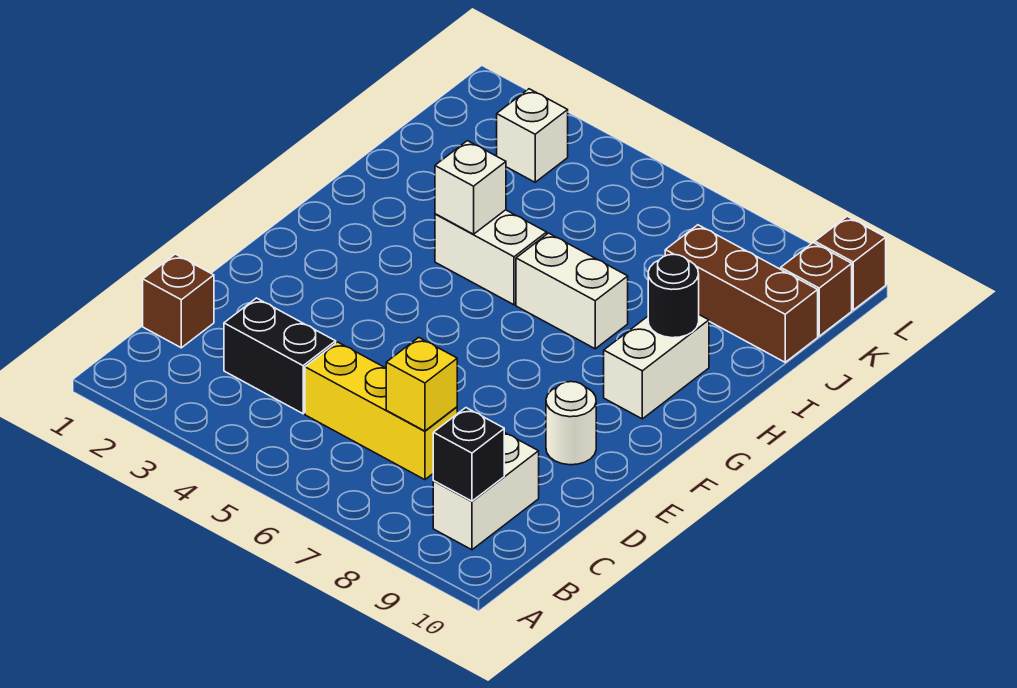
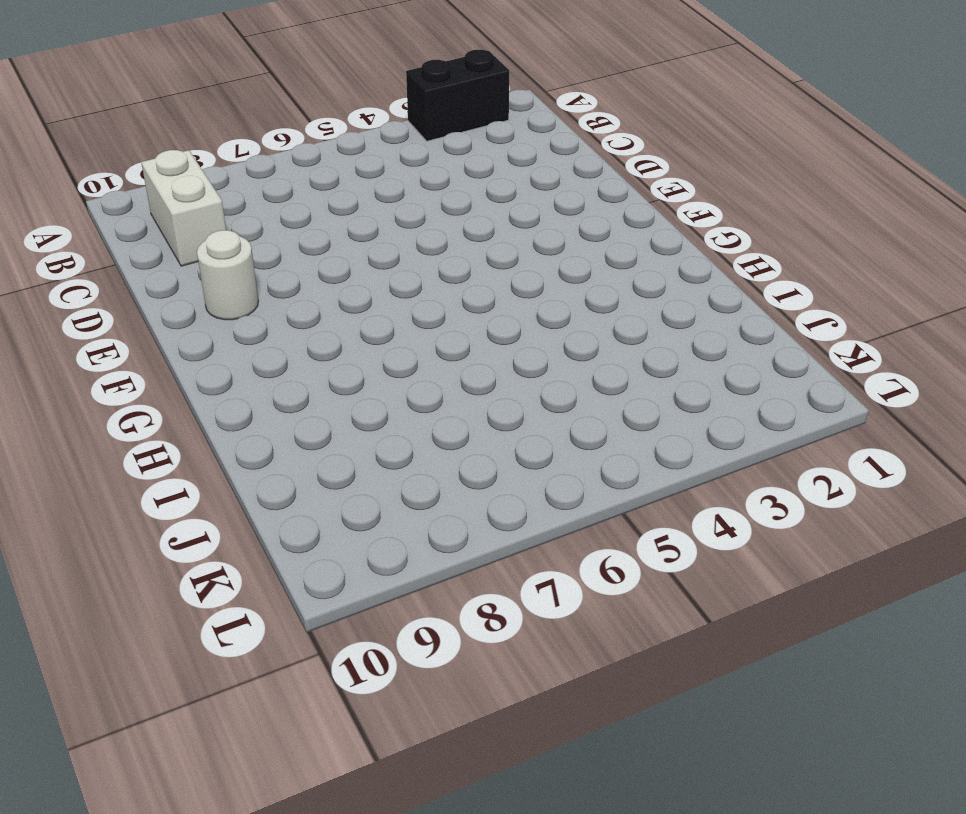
black 1x2 brick [406,50,509,141] -> black 1x2 brick moved to [224,298,336,414]
none -> brown 1x1 brick [143,254,214,348]
none -> yellow 1x3 brick [305,342,457,480]
none -> white 1x2 brick [604,315,709,419]

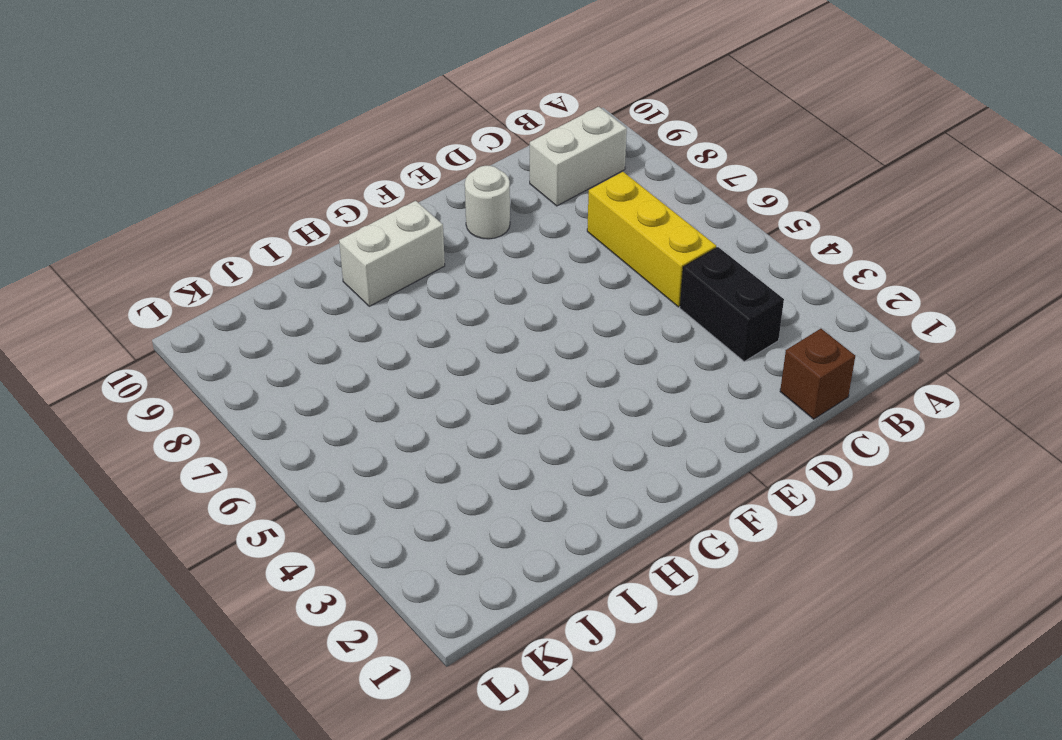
none -> white 1x2 brick [435,210,547,305]
none -> white 1x2 brick [516,233,628,349]
none -> brown 1x3 brick [665,225,818,362]

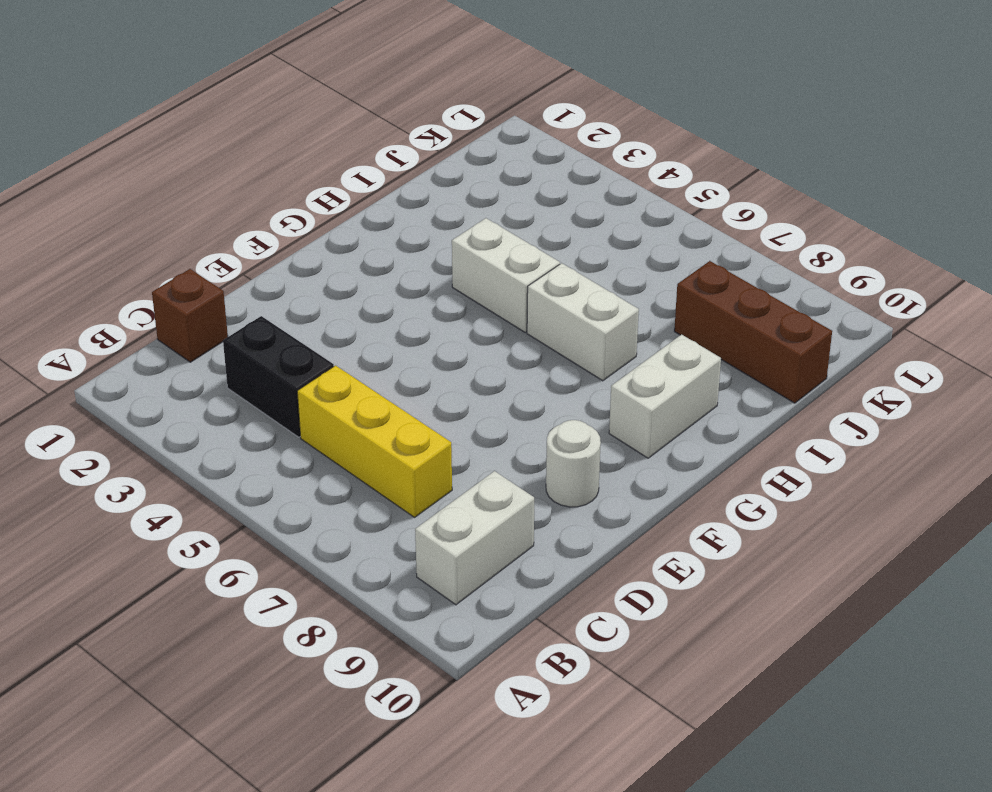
none -> white 1x1 brick [497,89,568,182]
none -> brown 1x1 brick [781,243,852,336]
none -> brown 1x1 brick [815,216,886,310]

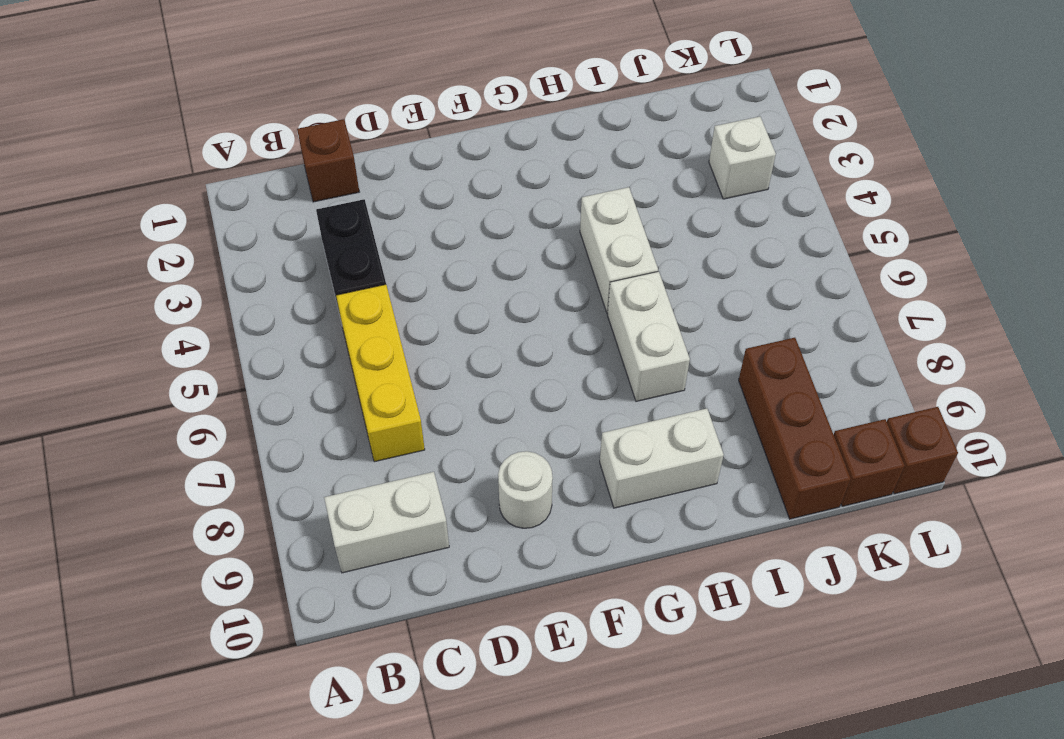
none -> black 1x1 brick [433,408,504,501]
none -> yellow 1x1 brick [386,337,457,431]
none -> white 1x1 brick [435,141,506,234]

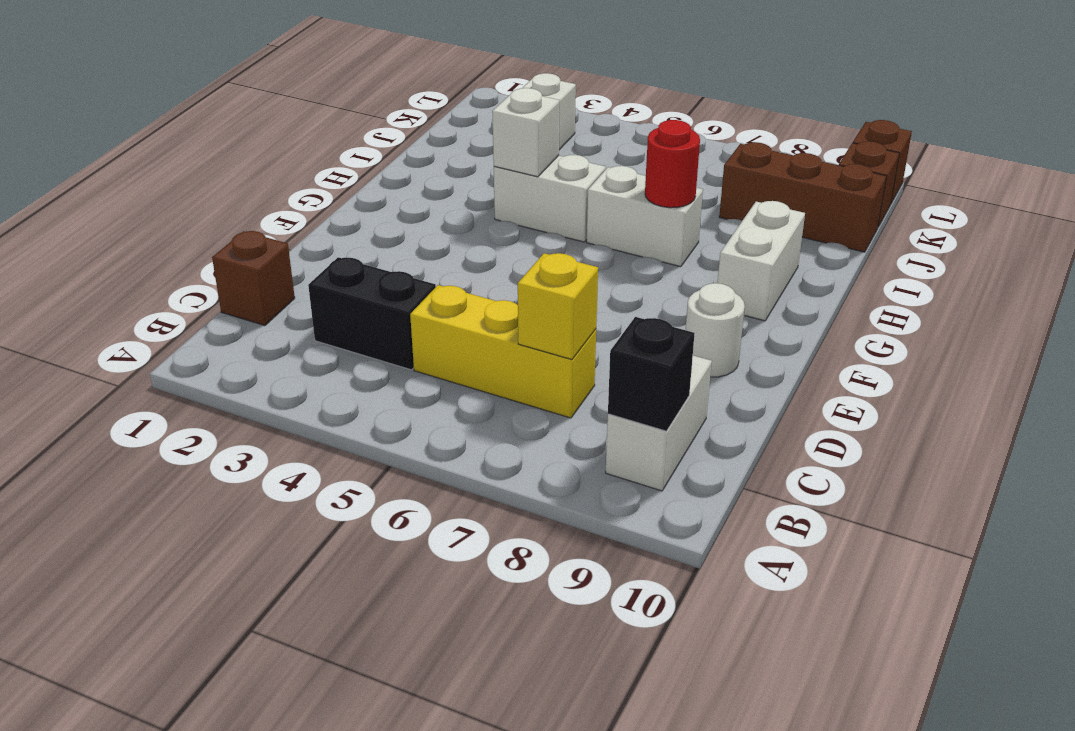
red 1x1 round brick [645,120,700,208] -> none
none -> black 1x1 round brick [648,254,699,338]

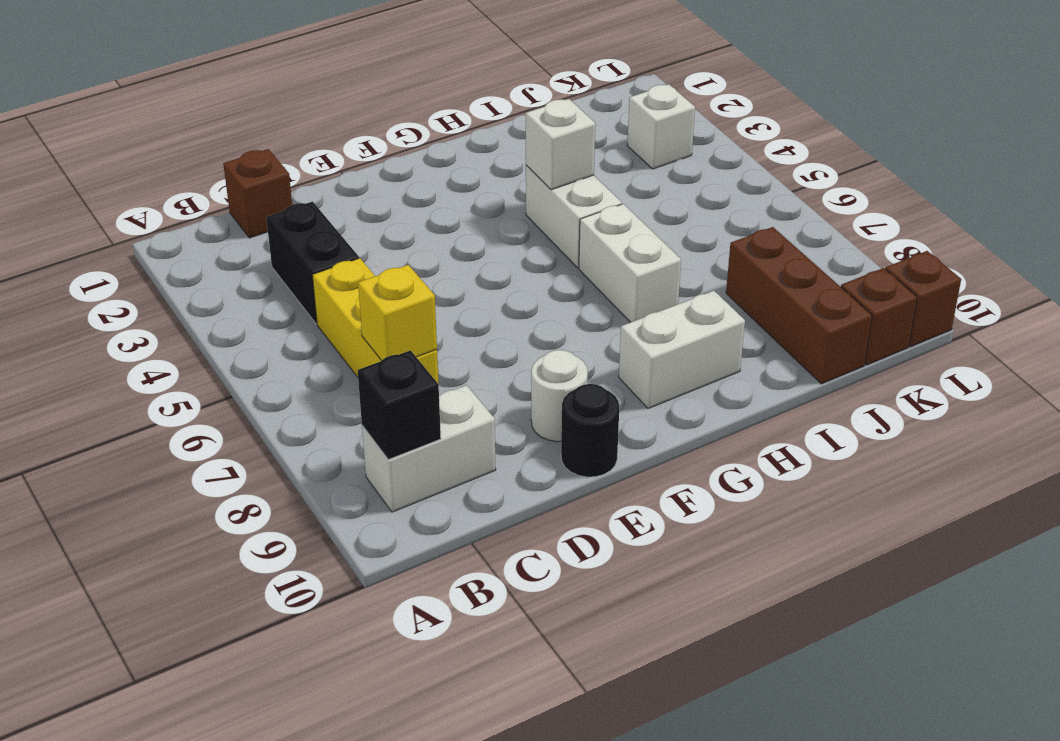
black 1x1 round brick [561,384,619,477] -> black 1x1 round brick moved to [648,254,699,338]

